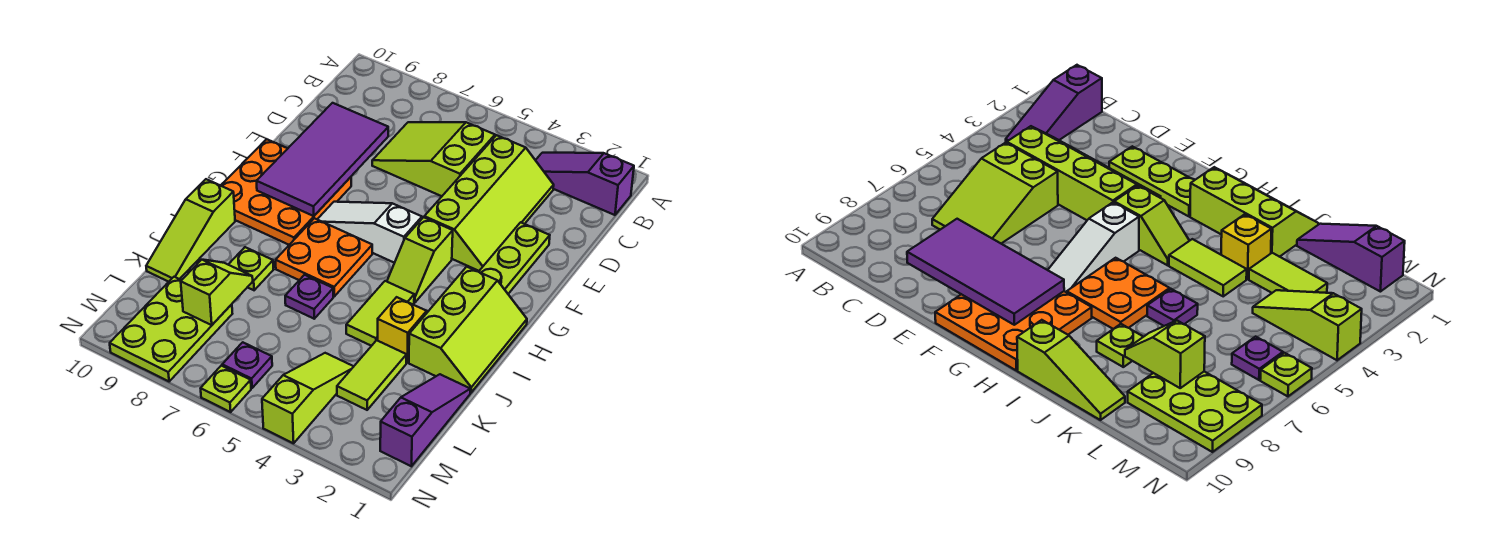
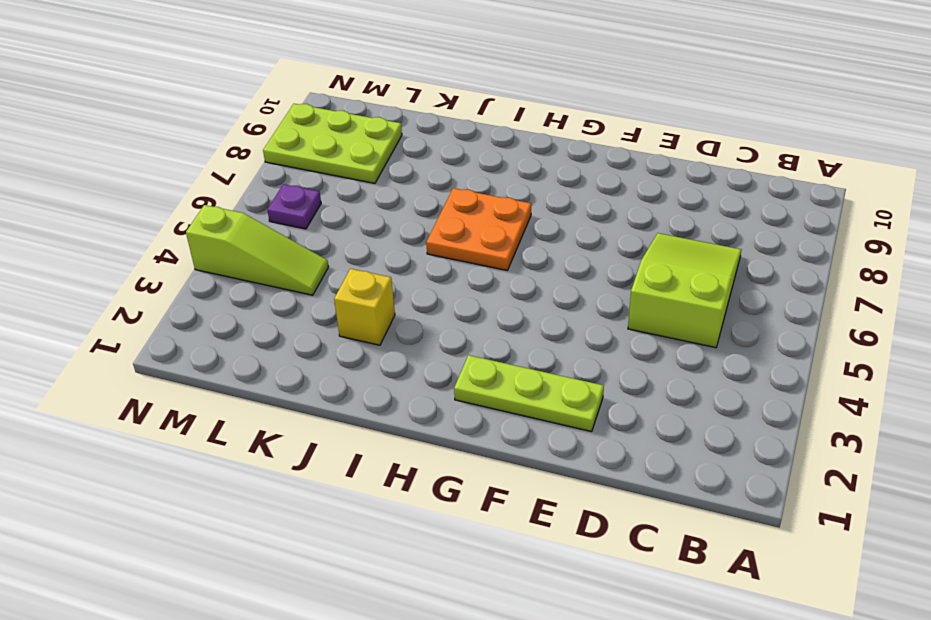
none -> purple 1x3 slope [536,153,634,215]
none -> lime 2x4 slope [424,135,554,271]
none -> orange 3x3 plate [221,139,351,245]

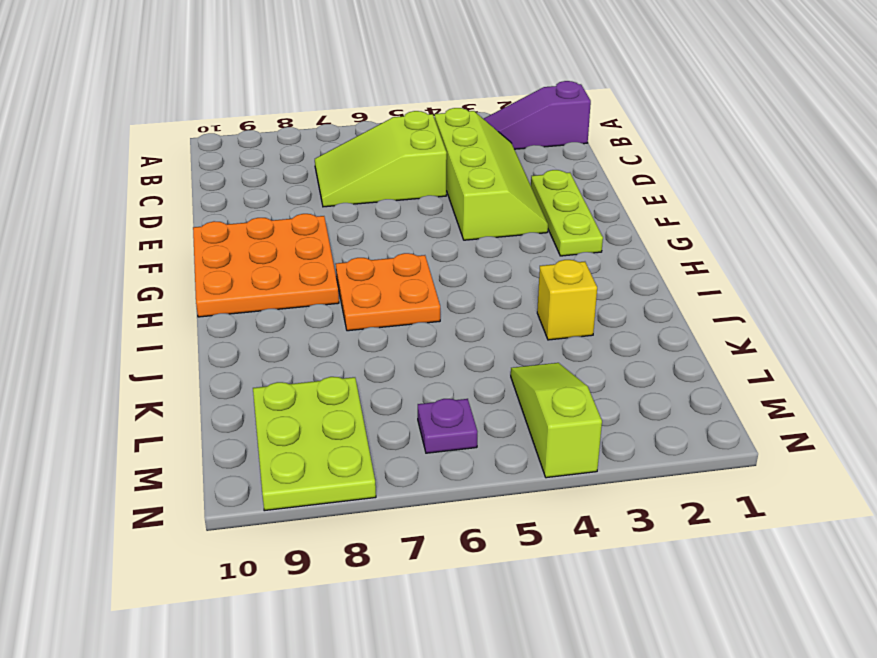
none -> lime 1x2 slope [387,217,453,303]
none -> white 1x3 slope [317,202,422,263]
none -> lime 2x3 slope [409,267,527,393]

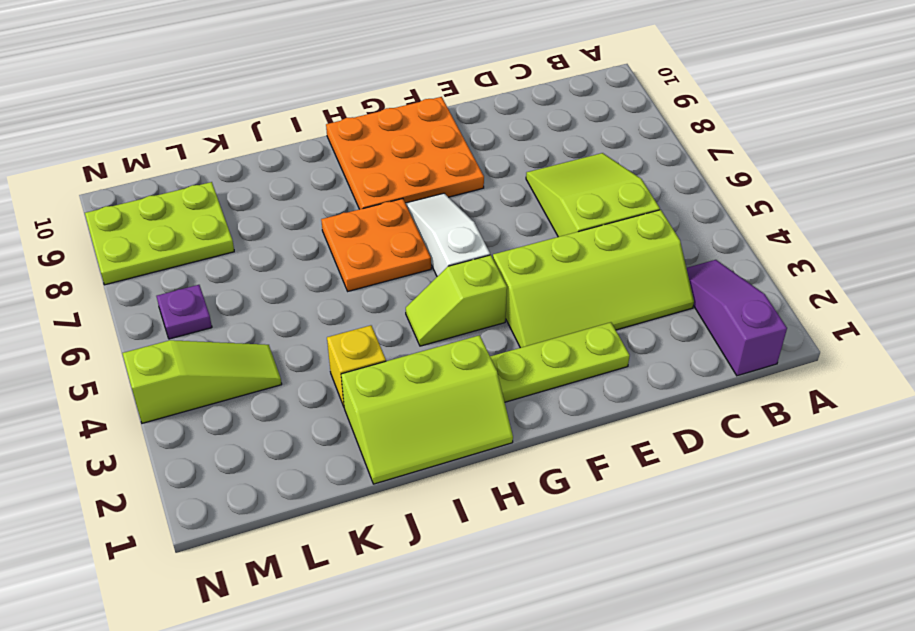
none -> lime 1x2 tile [346,281,414,346]
none -> lime 1x3 slope [146,179,235,282]
none -> purple 1x1 plate [285,275,333,319]

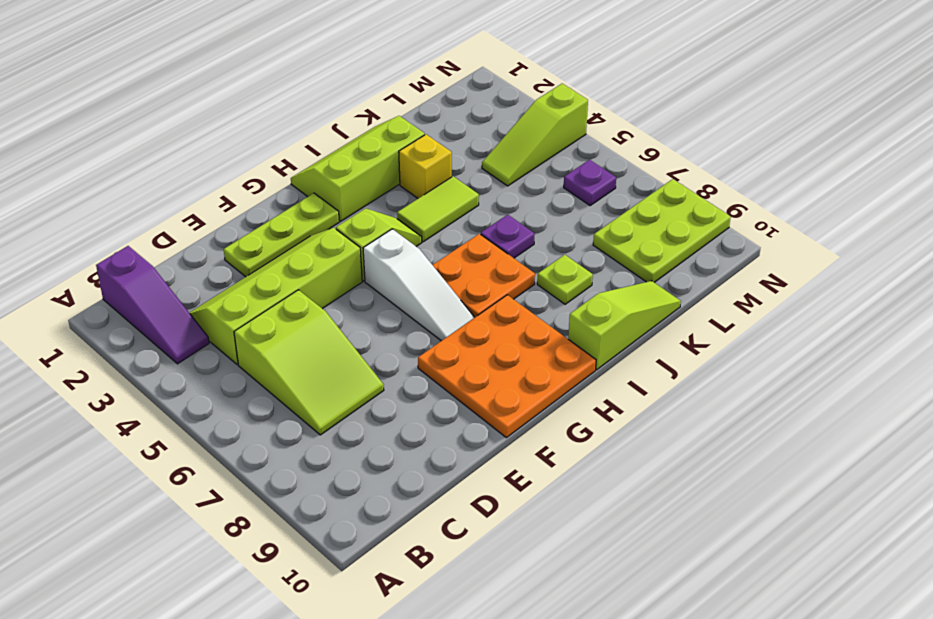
none -> purple 1x3 slope [380,374,470,466]
none -> lime 1x2 tile [337,340,407,410]
none -> lime 1x1 plate [201,366,251,412]

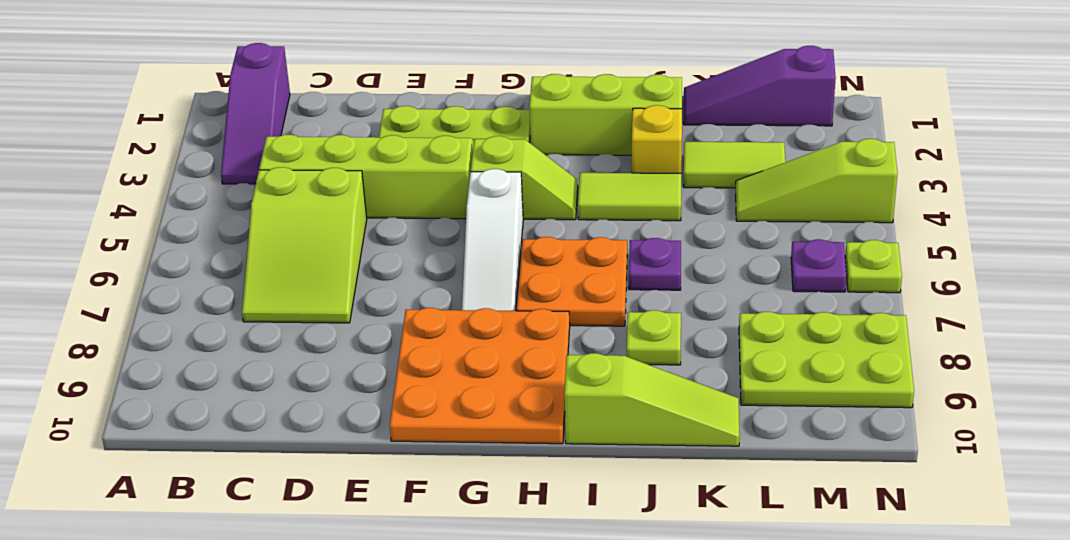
none -> purple 2x4 tile [256,103,388,216]
none -> lime 1x2 slope [181,260,253,325]

